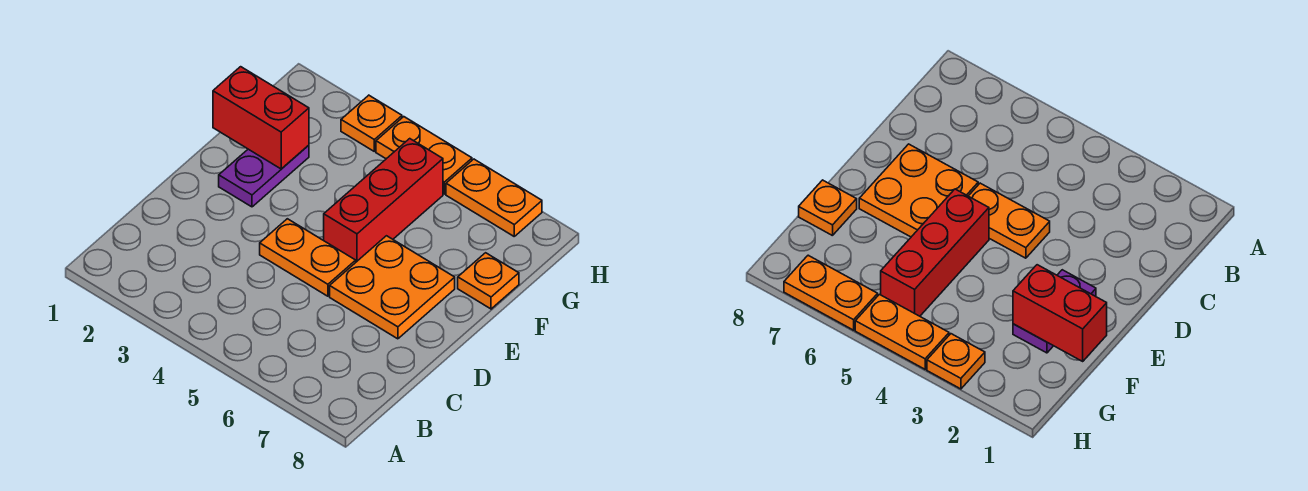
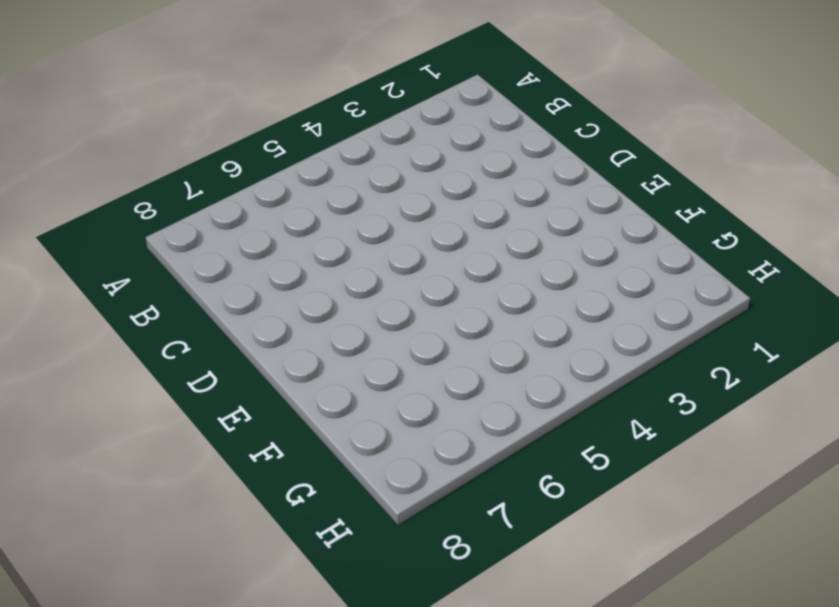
none -> orange 1x2 plate [260,219,356,296]
none -> orange 2x2 plate [330,236,455,339]

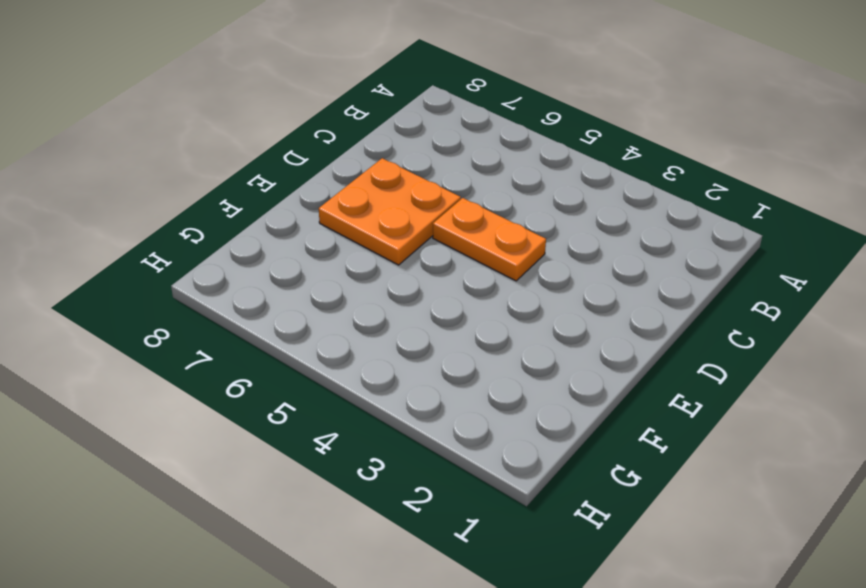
none -> purple 1x2 plate [219,145,309,207]
none -> red 1x3 brick [324,139,443,262]

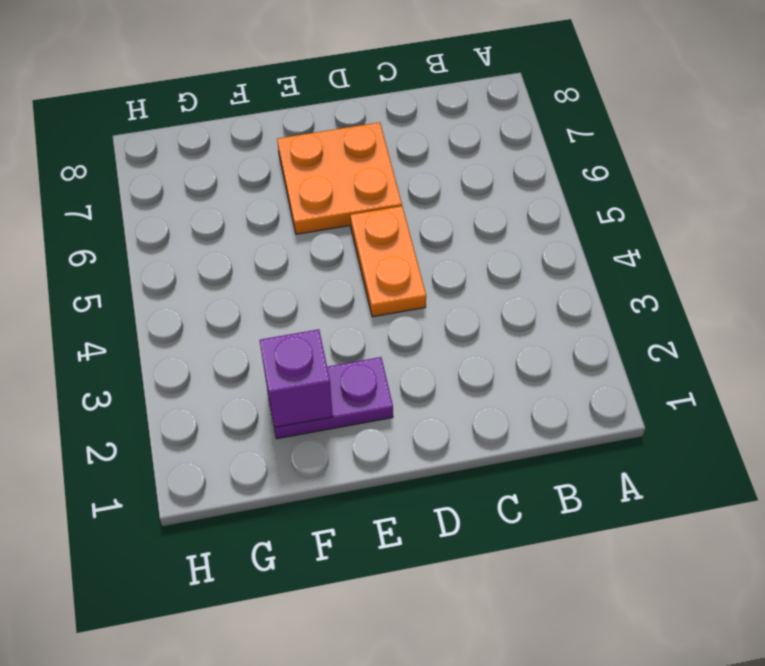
purple 1x1 brick [260,329,333,428] -> red 1x2 brick [213,67,309,169]
none -> red 1x3 brick [324,139,443,262]
none -> orange 1x1 plate [458,253,519,309]

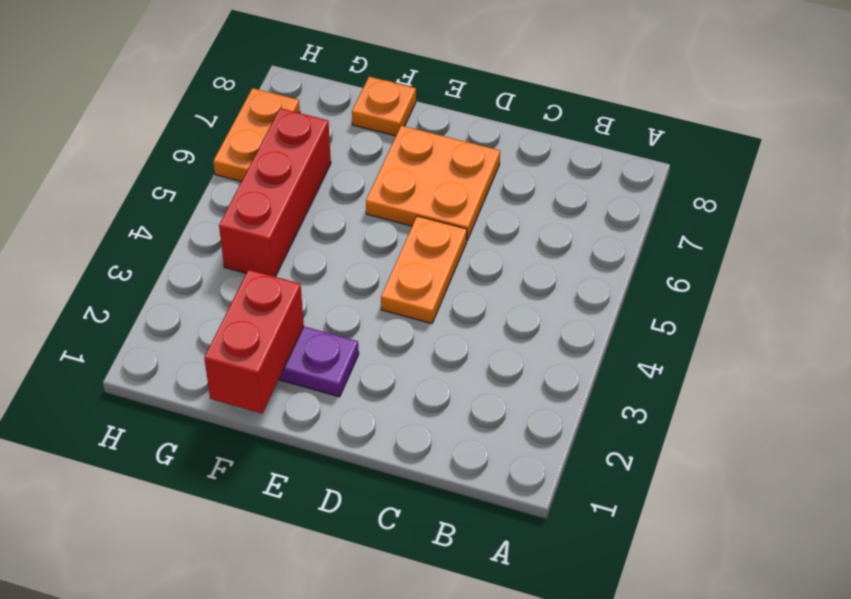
red 1x3 brick [219,108,331,277] -> red 1x3 brick turned to [324,139,443,262]
none -> orange 1x1 plate [341,95,402,151]
none -> orange 1x2 plate [376,117,472,194]

